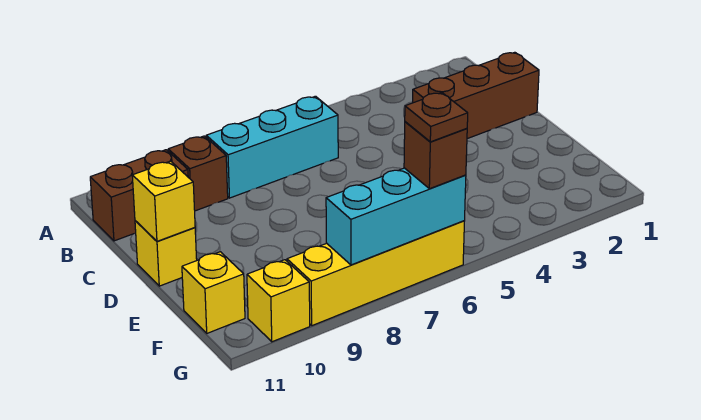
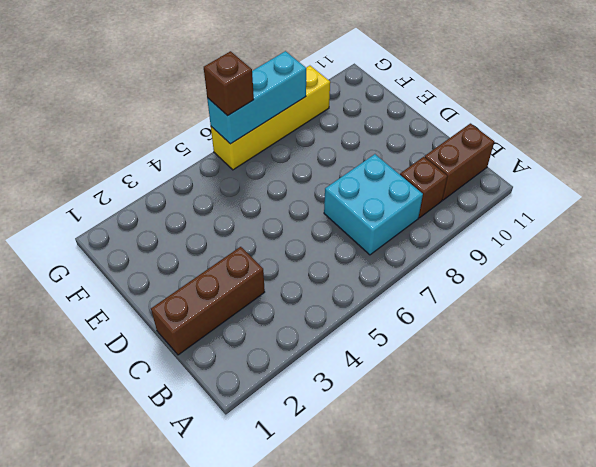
cyan 2x2 brick [324,154,423,255] -> cyan 1x3 brick [206,96,338,198]
none -> yellow 1x1 brick [135,221,197,286]
none -> yellow 1x1 brick [182,252,245,333]
none -> yellow 1x1 brick [247,260,310,342]

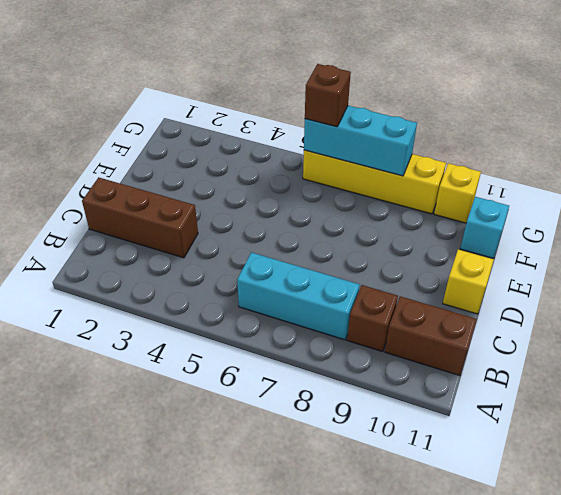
cyan 1x1 brick [460,197,509,258] -> yellow 1x1 brick [182,252,245,333]
none -> yellow 1x1 brick [132,161,195,241]
none -> brown 1x1 plate [405,92,468,142]

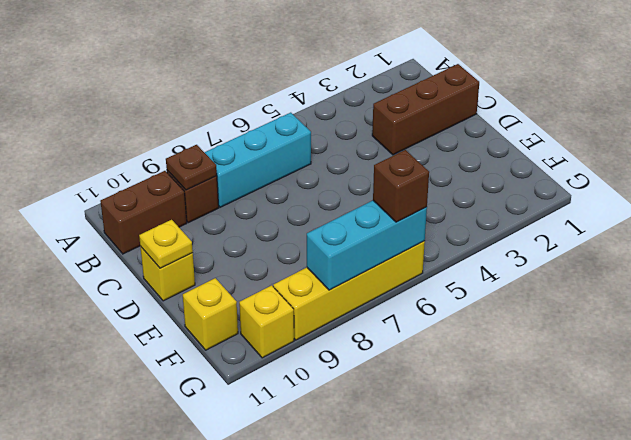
brown 1x1 plate [166,145,217,190] -> brown 1x1 plate moved to [405,92,468,142]
yellow 1x1 plate [139,220,193,268] -> yellow 1x1 brick [132,161,195,241]

